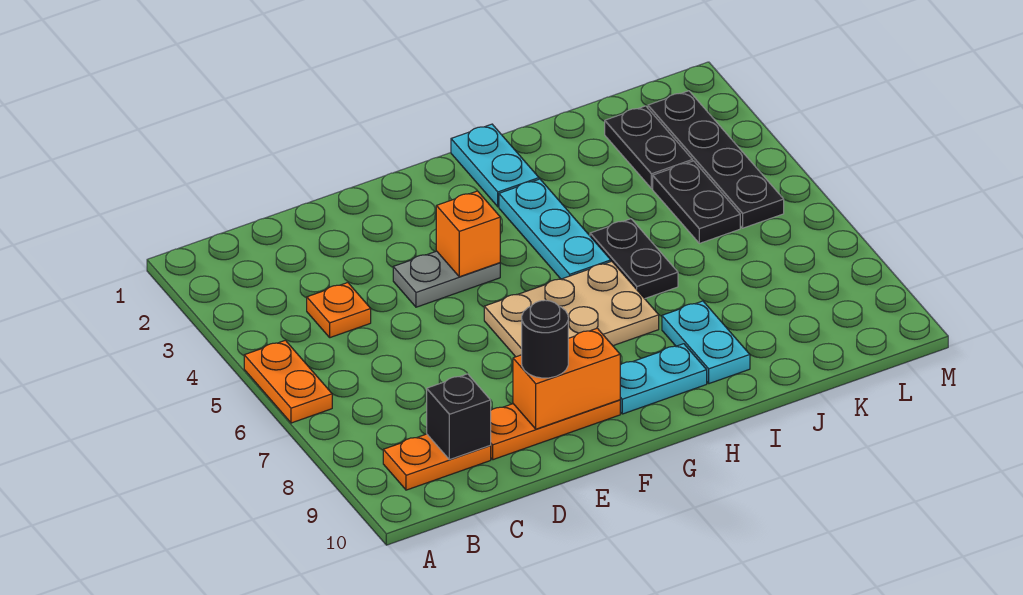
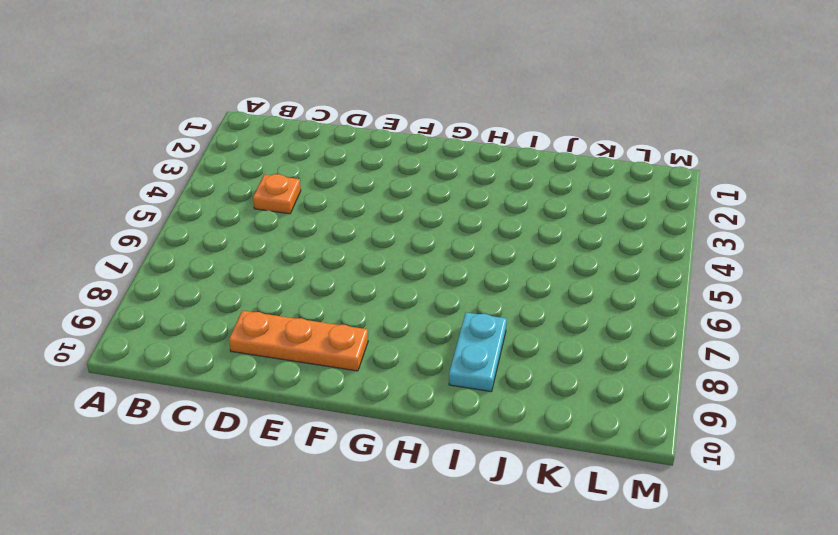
none -> orange 1x2 plate [244,340,332,423]
none -> orange 1x2 plate [383,434,491,490]
none -> grey 1x2 plate [393,251,500,307]

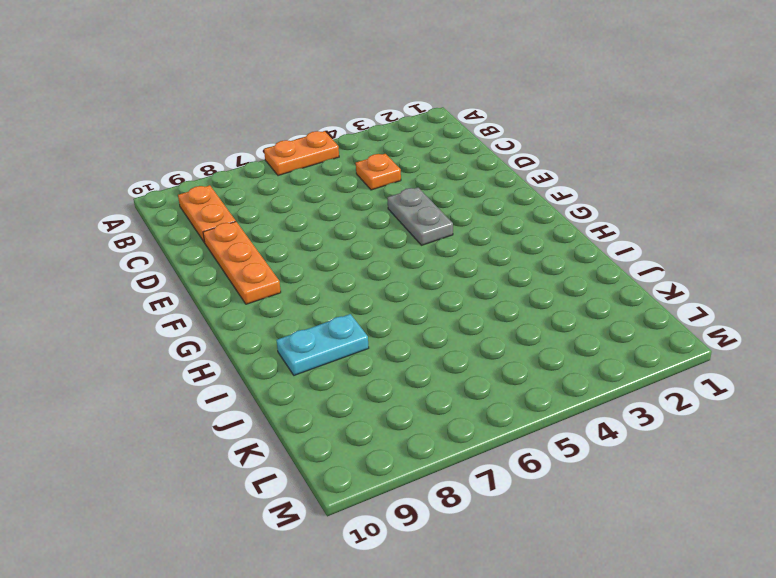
none -> tan 2x3 plate [484,261,659,357]
none -> cyan 1x2 plate [620,344,707,414]
none -> cyan 1x2 plate [451,124,539,207]

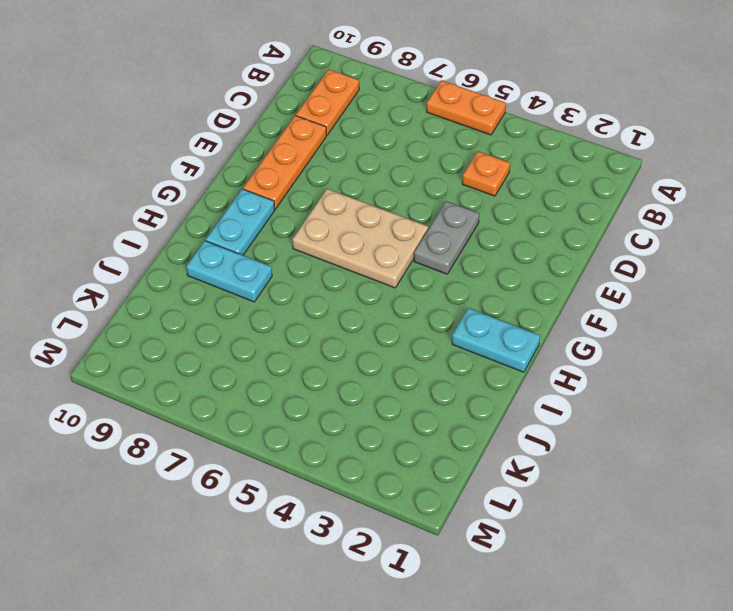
tan 2x3 plate [293,189,428,288] -> tan 2x3 plate turned to [484,261,659,357]
none -> cyan 1x3 plate [499,179,611,279]
none -> black 1x2 plate [590,219,678,299]
none -> black 1x2 plate [605,106,693,189]

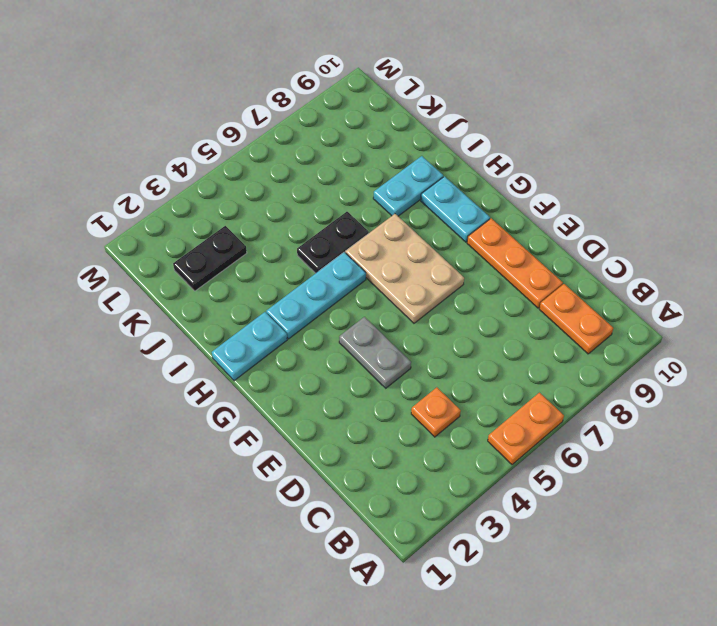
none -> black 1x2 plate [653,161,740,243]
none -> black 1x4 plate [648,91,784,228]
none -> black 1x1 brick [427,374,491,460]

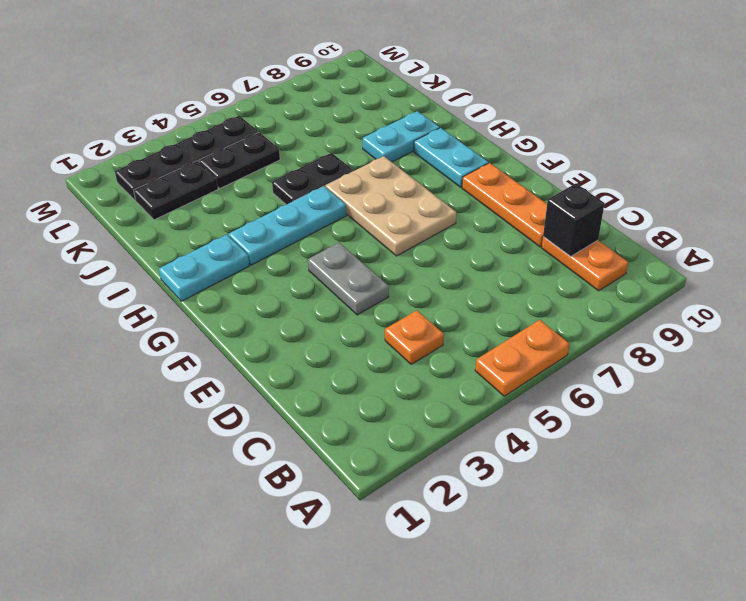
none -> orange 1x2 brick [513,328,620,429]
none -> orange 1x1 brick [436,191,500,277]
none -> black 1x1 round brick [522,300,568,378]

